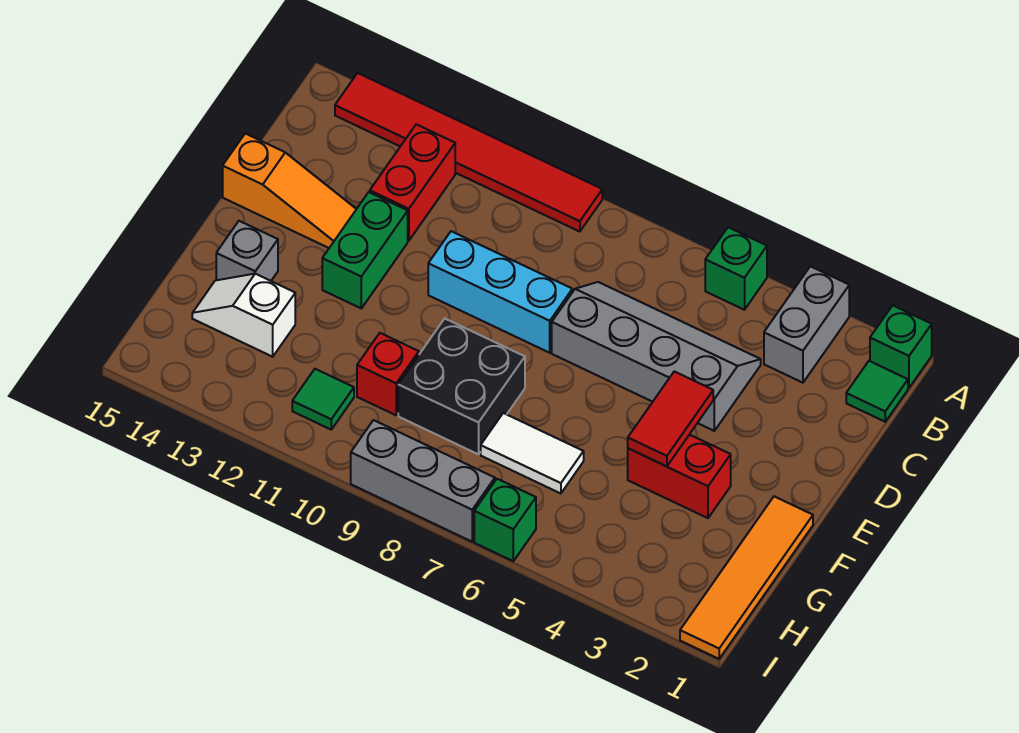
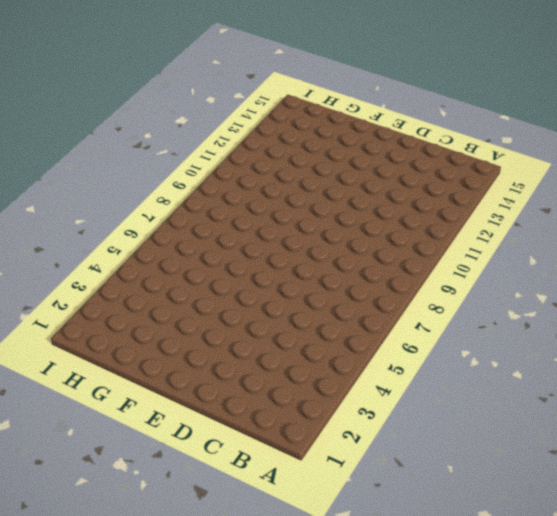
none -> green 1x1 brick [870,305,932,388]
none -> grey 1x2 brick [764,266,849,383]
none -> green 1x1 brick [705,227,767,310]

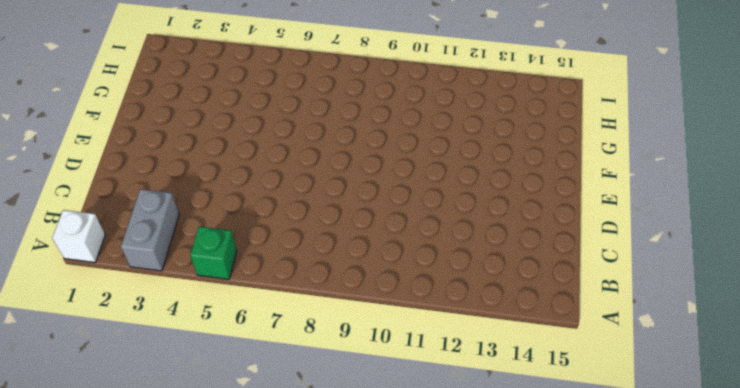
white 1x1 brick [52,210,105,262] -> green 1x1 brick [870,305,932,388]
none -> red 1x6 tile [335,73,602,232]
none -> green 1x1 tile [846,361,908,422]
none -> red 1x2 brick [370,124,455,241]

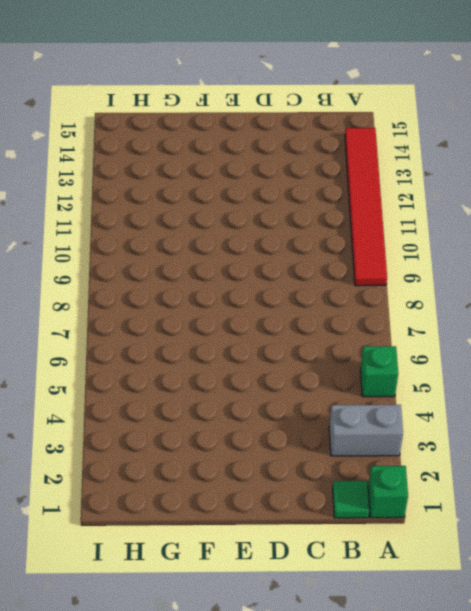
none -> red 1x2 brick [370,124,455,241]
none -> grey 2x4 slope [552,282,761,431]
none -> cyan 1x3 brick [428,231,572,353]

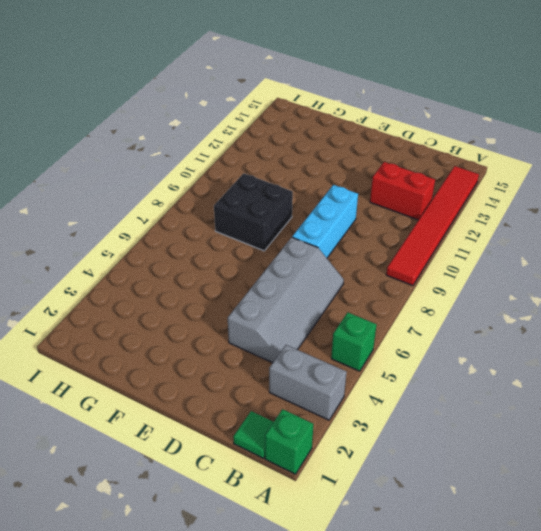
none -> green 1x2 brick [322,192,408,308]
none -> orange 1x3 slope [223,134,356,248]
none -> orange 1x4 tile [680,496,813,659]

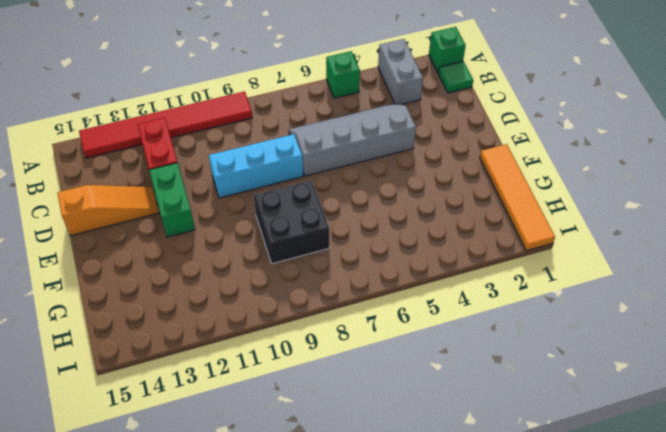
none -> red 1x2 brick [628,435,731,518]
none -> grey 1x1 brick [216,221,278,281]
none -> white 1x2 tile [481,413,584,493]

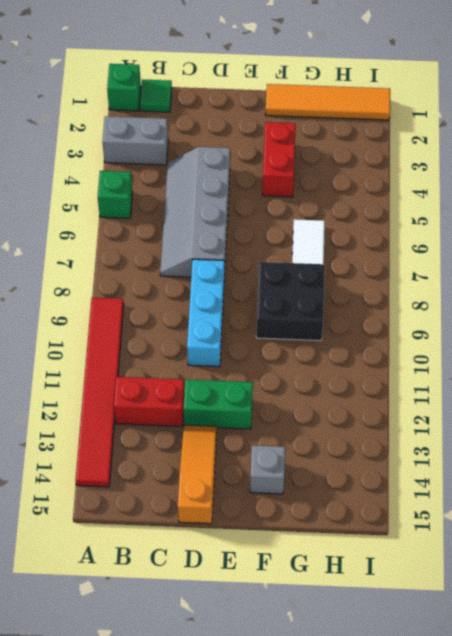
none -> red 1x1 brick [357,333,419,415]
none -> white 1x2 slope [192,274,295,357]
none -> green 1x1 tile [292,369,354,429]

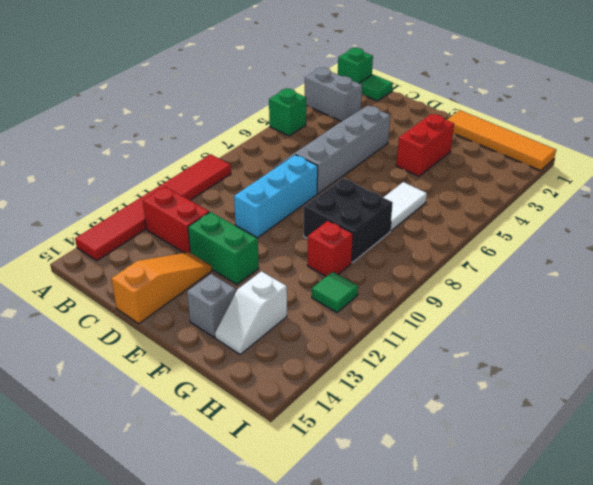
none -> green 1x1 brick [474,479,536,561]
none -> grey 1x3 brick [351,420,495,542]
none -> red 1x2 tile [628,371,713,466]

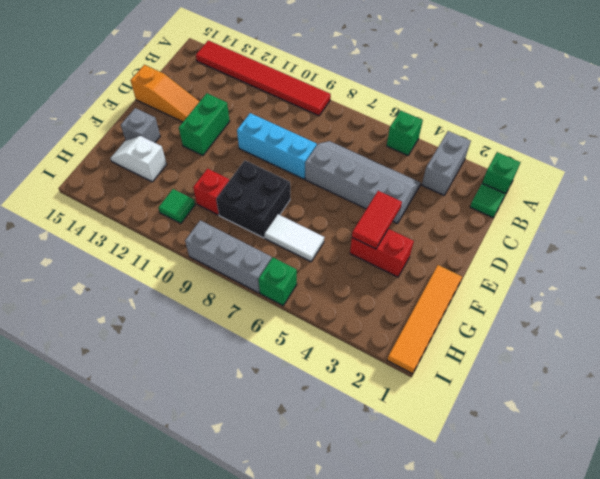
none -> red 1x2 brick [370,124,455,241]

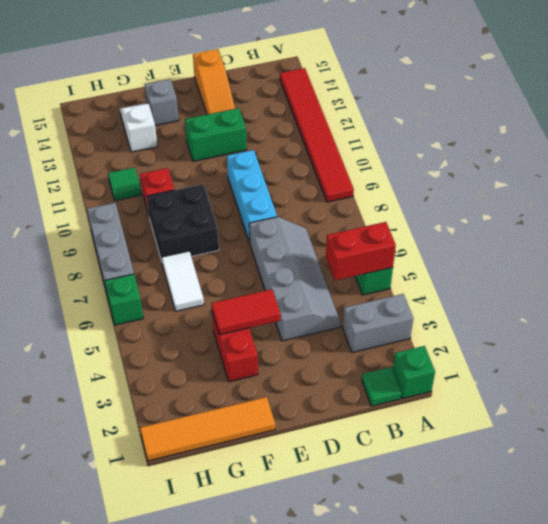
red 1x2 brick [326,222,396,281] -> red 1x2 brick moved to [370,124,455,241]

